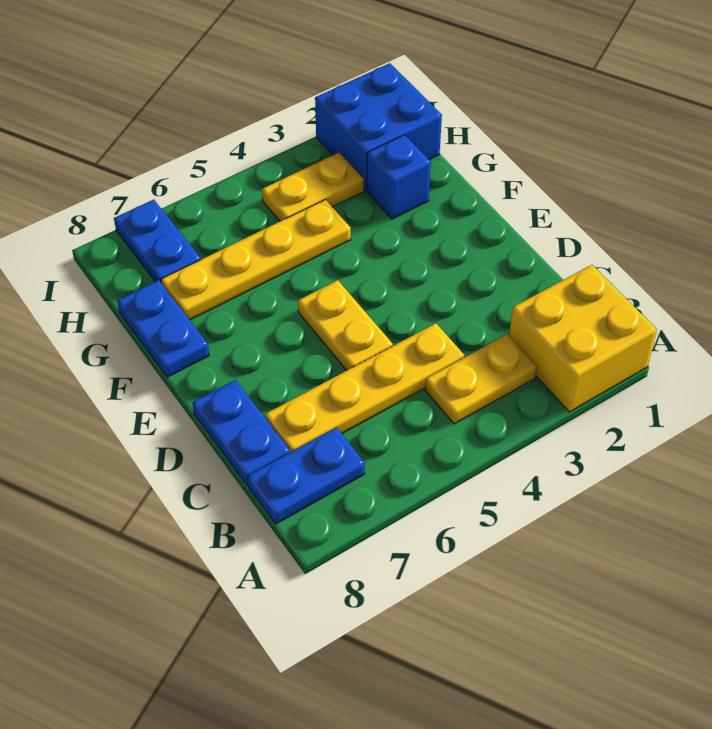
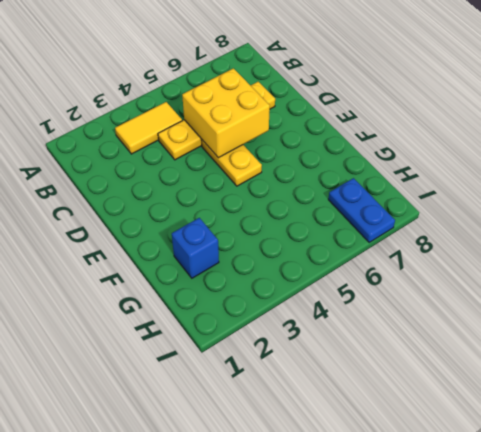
yellow 1x2 tile [115,102,182,154] -> yellow 1x2 plate [425,334,537,424]
yellow 2x2 brick [182,68,270,158] -> yellow 2x2 brick moved to [509,265,657,412]
none -> blue 1x2 plate [247,427,365,524]
none -> blue 1x2 plate [193,380,290,485]
none -> blue 1x2 plate [117,280,209,377]

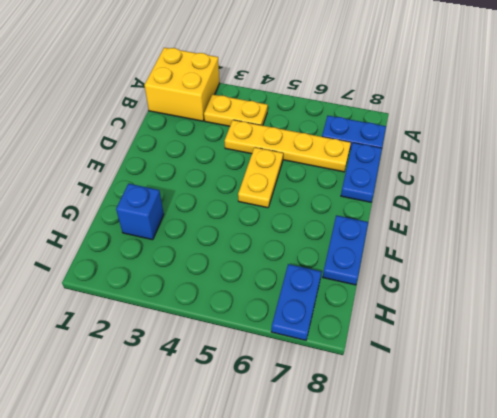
none -> yellow 1x4 plate [161,200,351,320]
none -> blue 2x2 brick [315,63,442,191]
none -> yellow 1x2 plate [262,153,364,221]

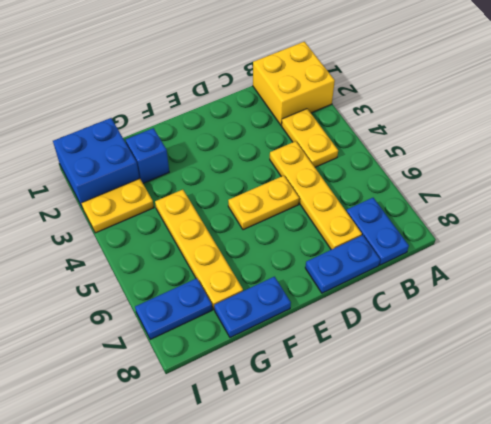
yellow 1x2 plate [82,179,154,233] -> yellow 1x2 plate turned to [262,153,364,221]

